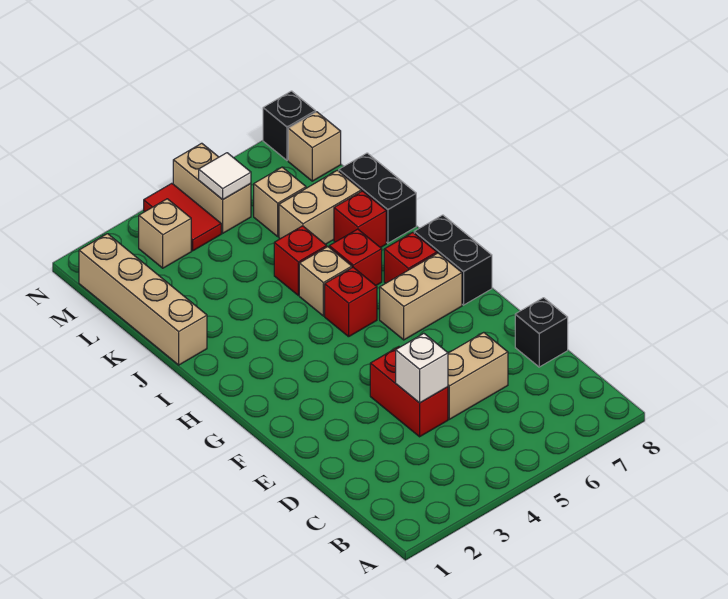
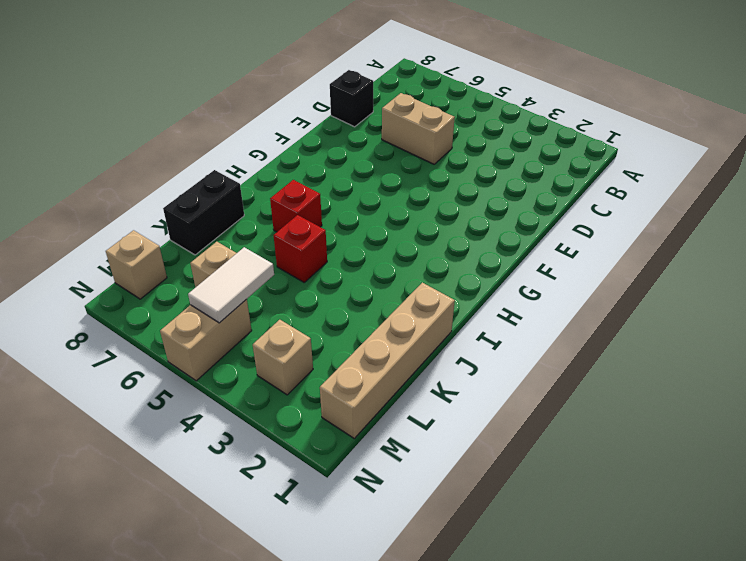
white 1x2 tile [188,247,274,323] -> white 1x1 tile [199,153,251,200]
none -> red 1x2 brick [370,347,448,437]
none -> tan 1x2 brick [380,253,462,340]
none -> black 1x2 brick [414,215,492,305]

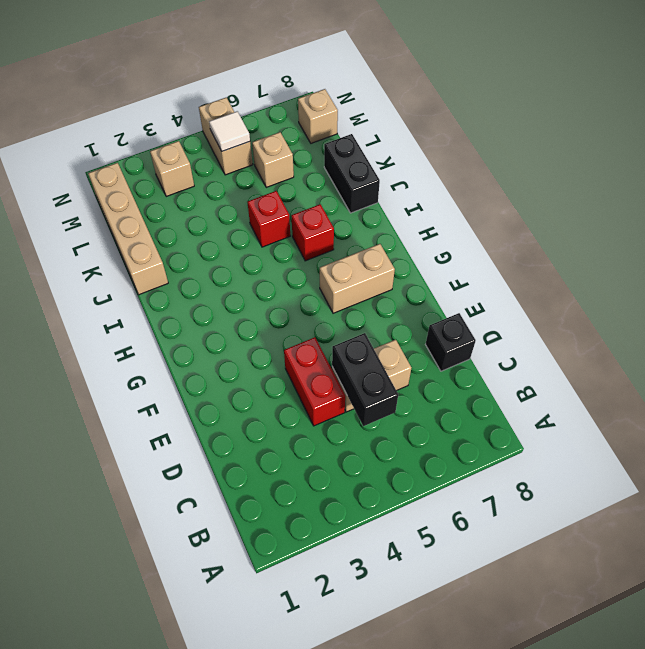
black 1x2 brick [332,333,398,426] -> black 1x2 brick moved to [414,215,492,305]
none -> red 1x1 brick [325,267,377,337]
none -> red 1x1 brick [384,232,437,283]
none -> tan 1x1 brick [299,247,352,316]

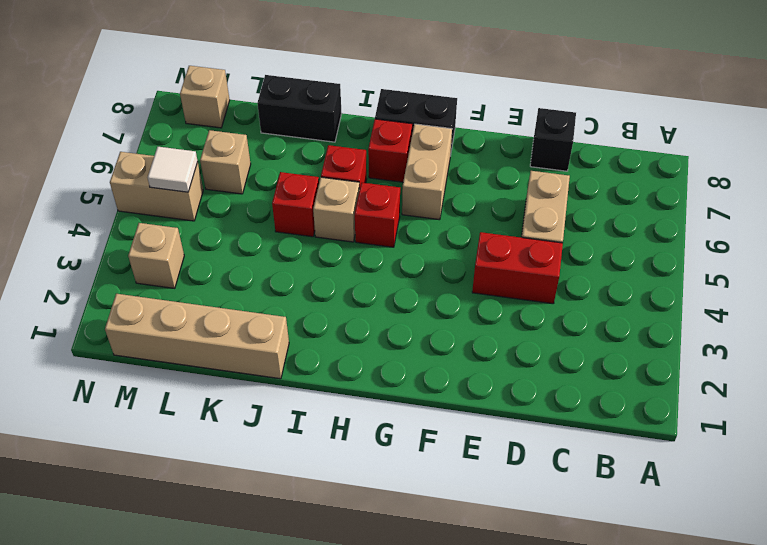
none -> red 1x1 brick [334,191,386,248]
none -> tan 1x2 brick [279,170,361,244]
none -> red 1x2 tile [144,183,221,251]

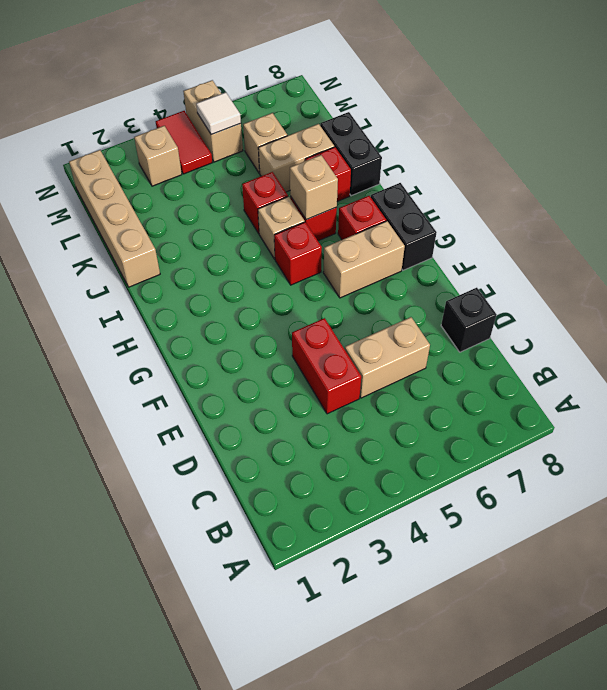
tan 1x1 brick [290,155,338,220] -> tan 1x1 brick moved to [288,112,341,181]
none -> black 1x1 brick [263,91,316,160]
none -> white 1x1 brick [396,334,448,403]

